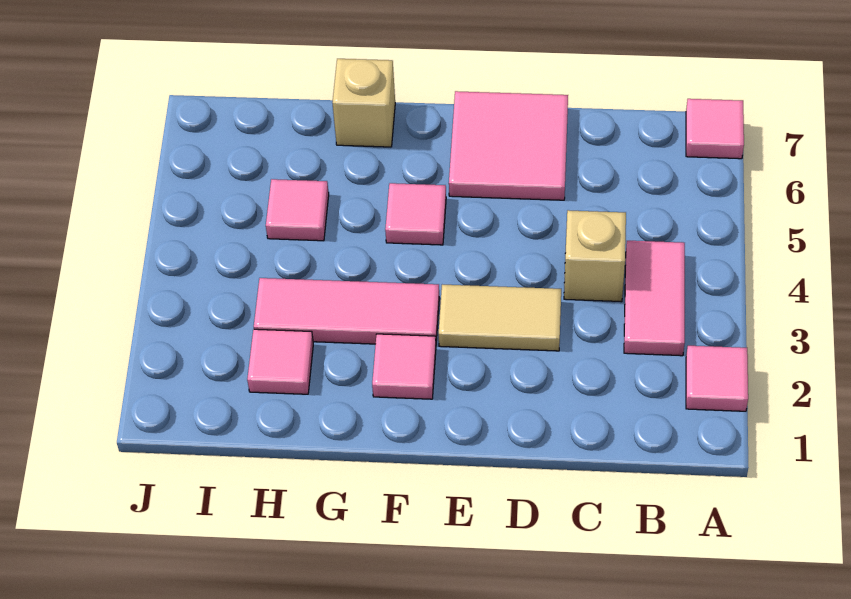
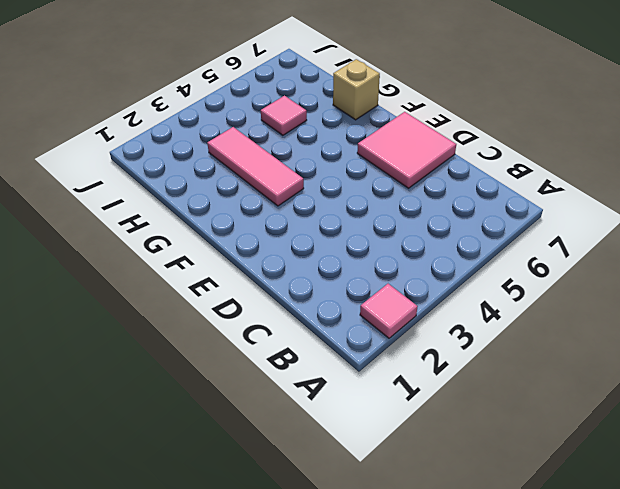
none -> pink 1x1 tile [686,99,744,159]
none -> pink 1x2 tile [624,241,685,356]
none -> tan 1x1 brick [564,210,626,302]

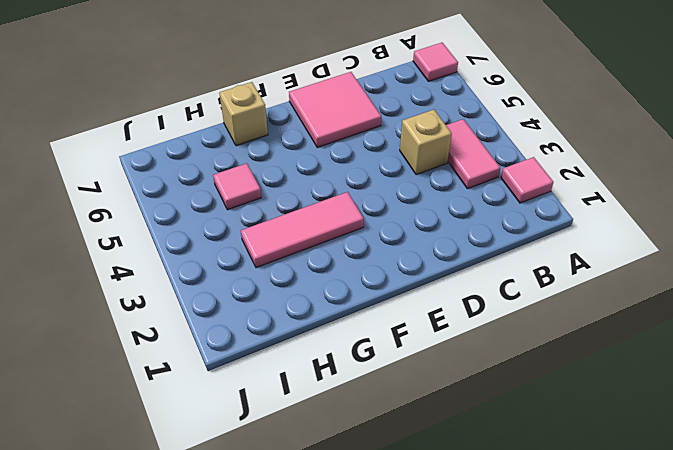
none -> tan 1x2 tile [439,285,561,351]
none -> pink 1x1 tile [372,334,436,399]
none -> pink 1x1 tile [385,183,446,245]

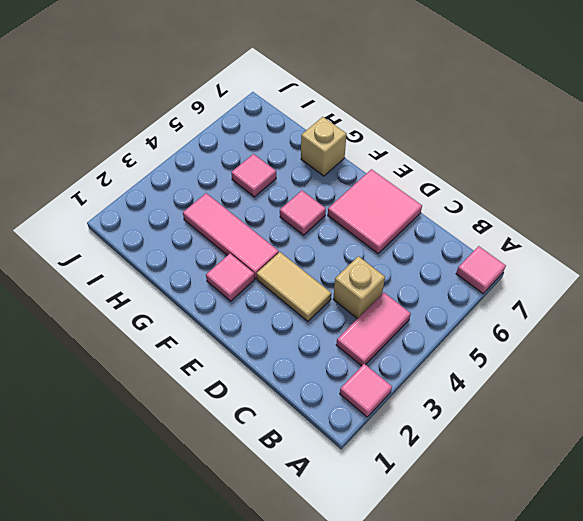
none -> pink 1x1 tile [247,329,313,394]

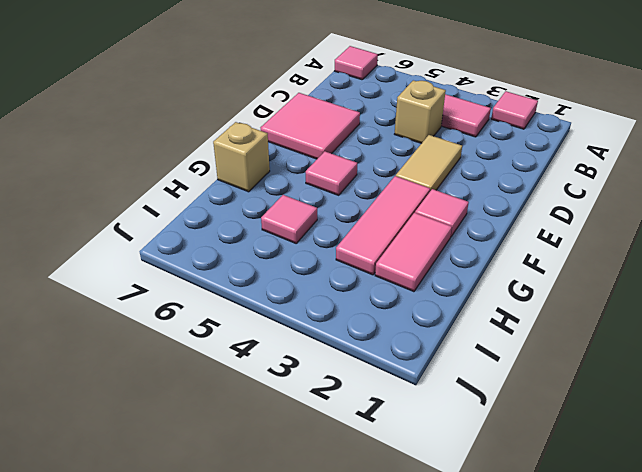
pink 1x2 tile [375,213,452,292] -> pink 1x1 tile [247,329,313,394]

